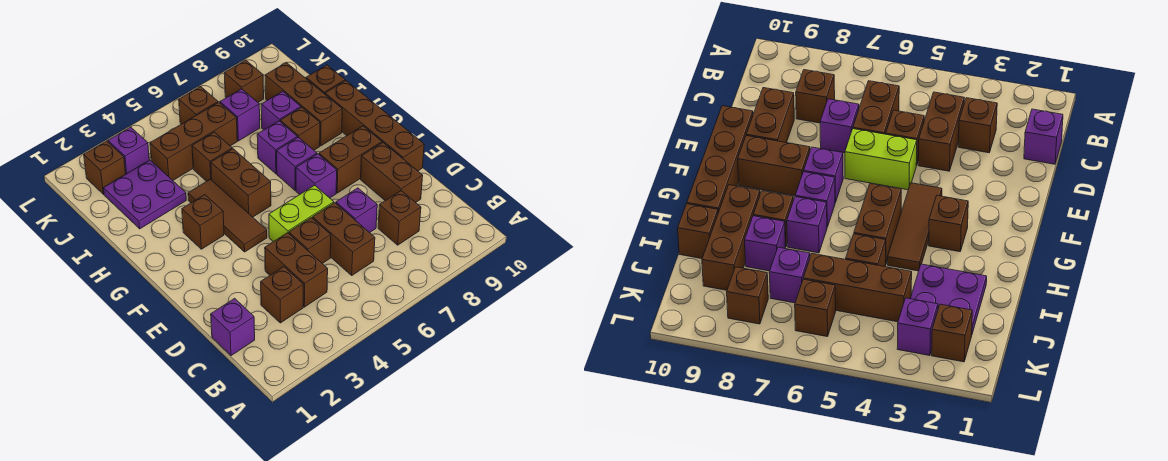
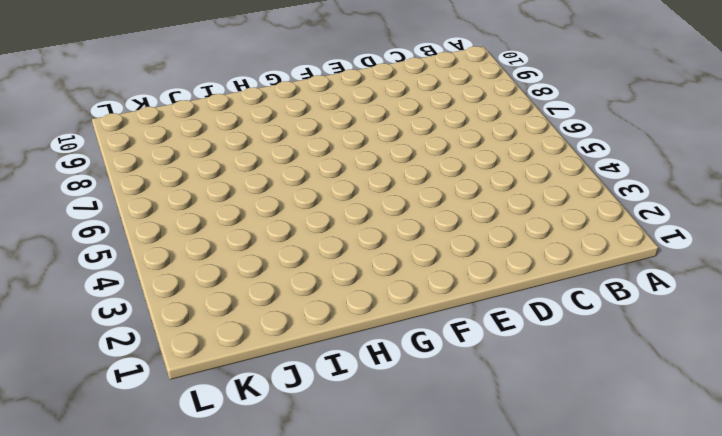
none -> purple 1x1 brick [211,298,255,356]
none -> brown 1x1 brick [261,267,303,323]
none -> brown 1x2 brick [265,233,328,307]

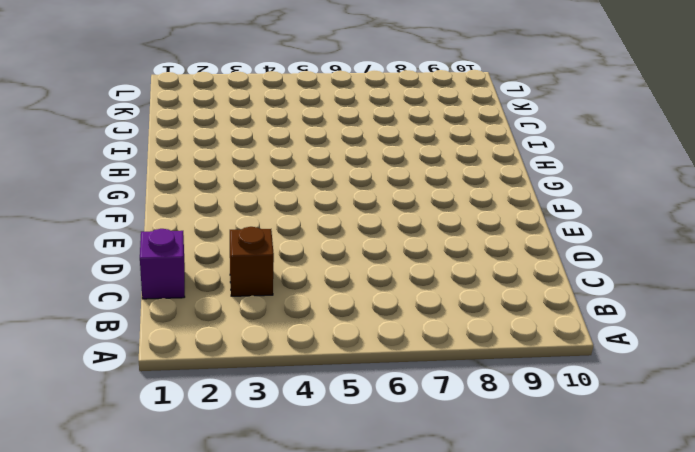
none -> brown 1x2 brick [265,233,328,307]
none -> brown 1x2 brick [313,203,375,275]
none -> brown 1x1 brick [378,191,421,245]

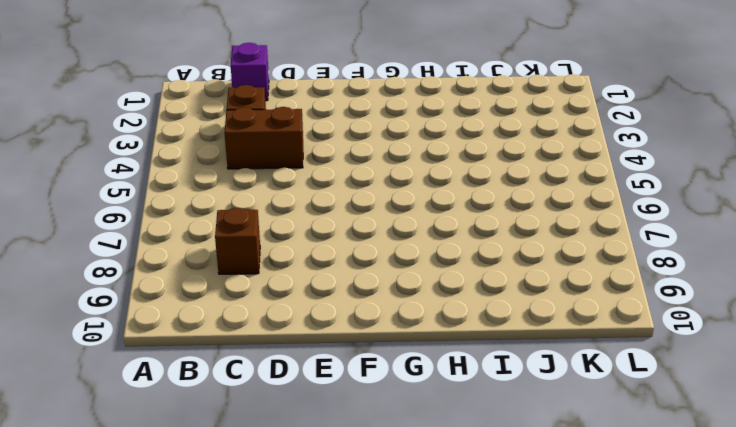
none -> brown 1x2 brick [313,203,375,275]
none -> brown 1x1 brick [289,218,331,264]
none -> purple 1x1 brick [336,188,377,233]

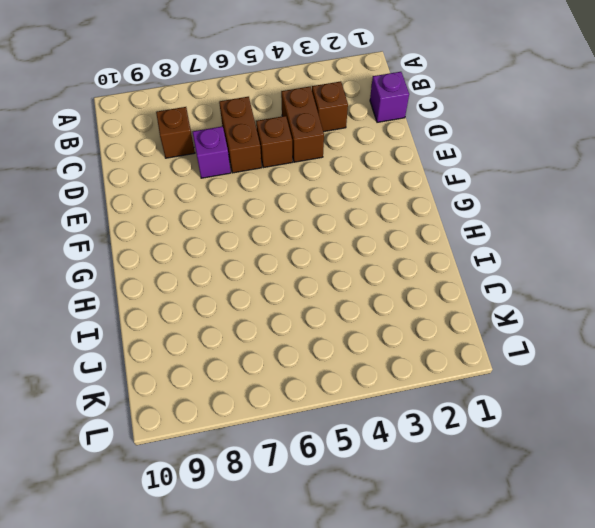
none -> brown 1x2 brick [361,142,423,203]
none -> lime 1x2 brick [269,185,334,242]
none -> brown 1x4 brick [325,81,424,171]

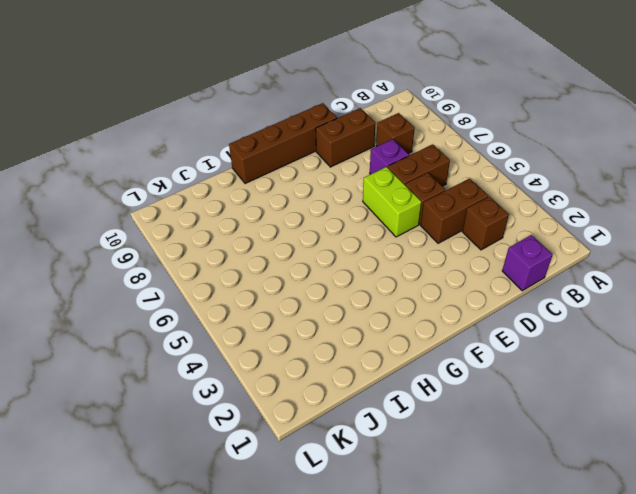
none -> brown 1x3 tile [188,179,267,252]
none -> purple 1x1 brick [296,154,337,198]
none -> brown 1x2 brick [319,126,382,193]

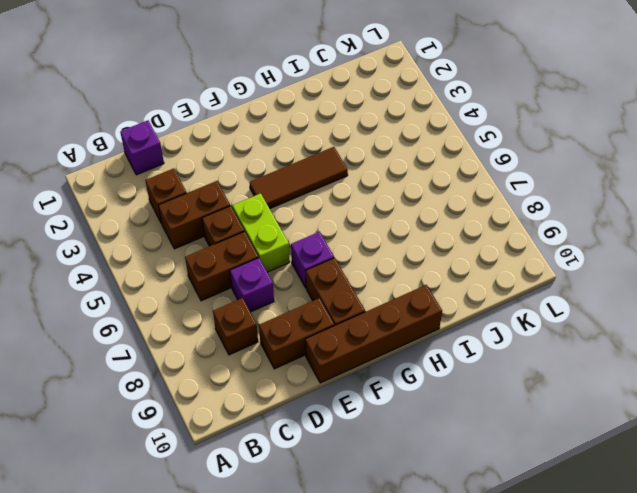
none -> brown 1x1 brick [182,195,224,249]
none -> brown 1x2 brick [211,149,271,217]
none -> purple 1x1 brick [277,137,317,190]

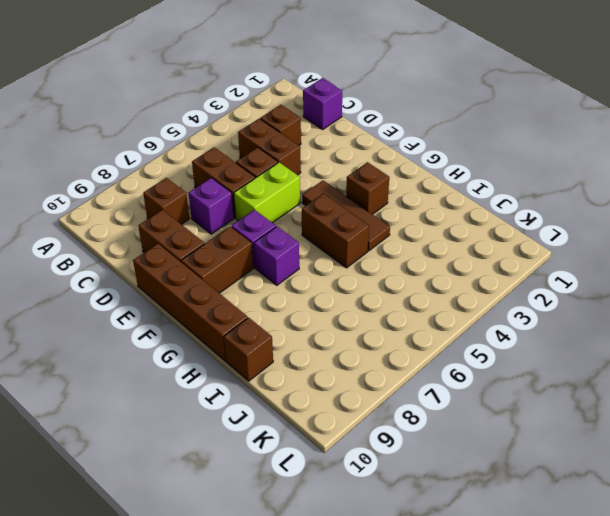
none -> purple 1x1 brick [257,121,297,174]
none -> brown 1x1 brick [280,107,320,150]
none -> brown 1x3 brick [265,63,342,146]

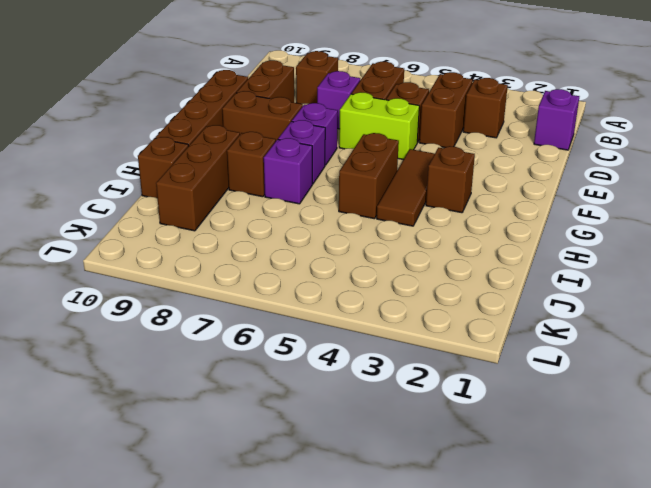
none -> purple 2x2 plate [104,160,186,229]
none -> brown 1x1 brick [192,132,232,181]
none -> purple 1x1 brick [261,91,301,130]

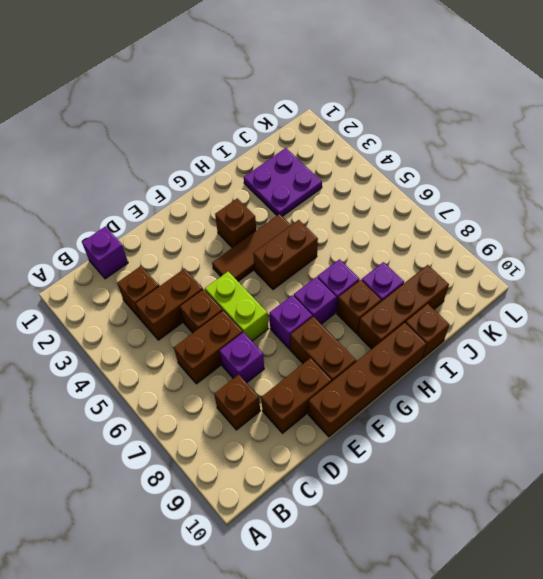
none -> brown 1x1 brick [192,132,232,181]
none -> brown 1x3 brick [150,102,237,180]
none -> purple 1x1 brick [220,89,260,141]

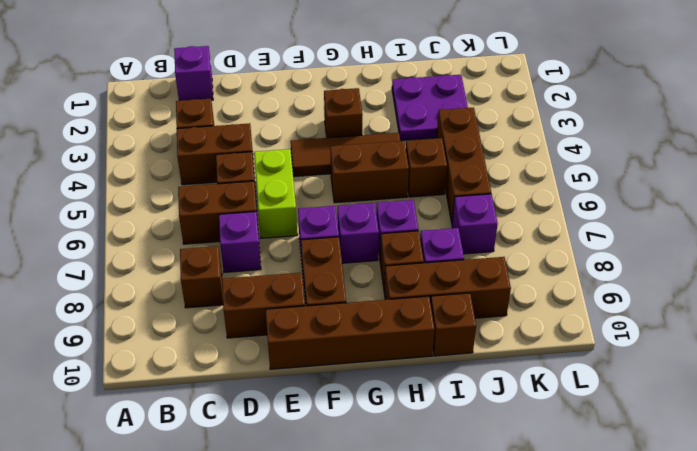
none -> brown 1x1 brick [84,141,126,194]
none -> purple 1x1 brick [108,127,149,174]
none -> brown 1x1 brick [179,86,218,124]

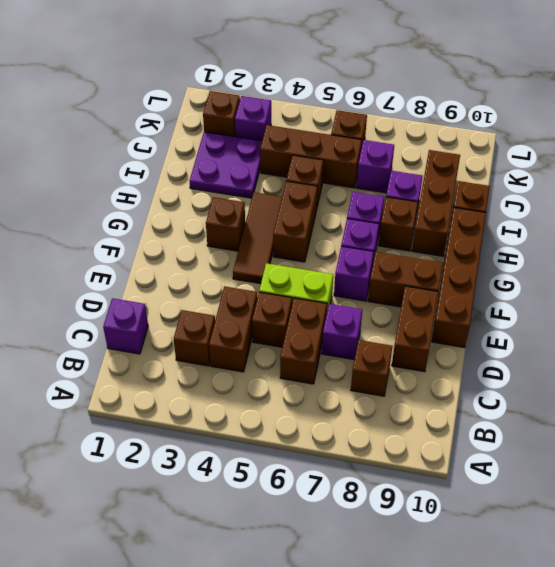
none -> brown 1x1 brick [224,60,264,102]

